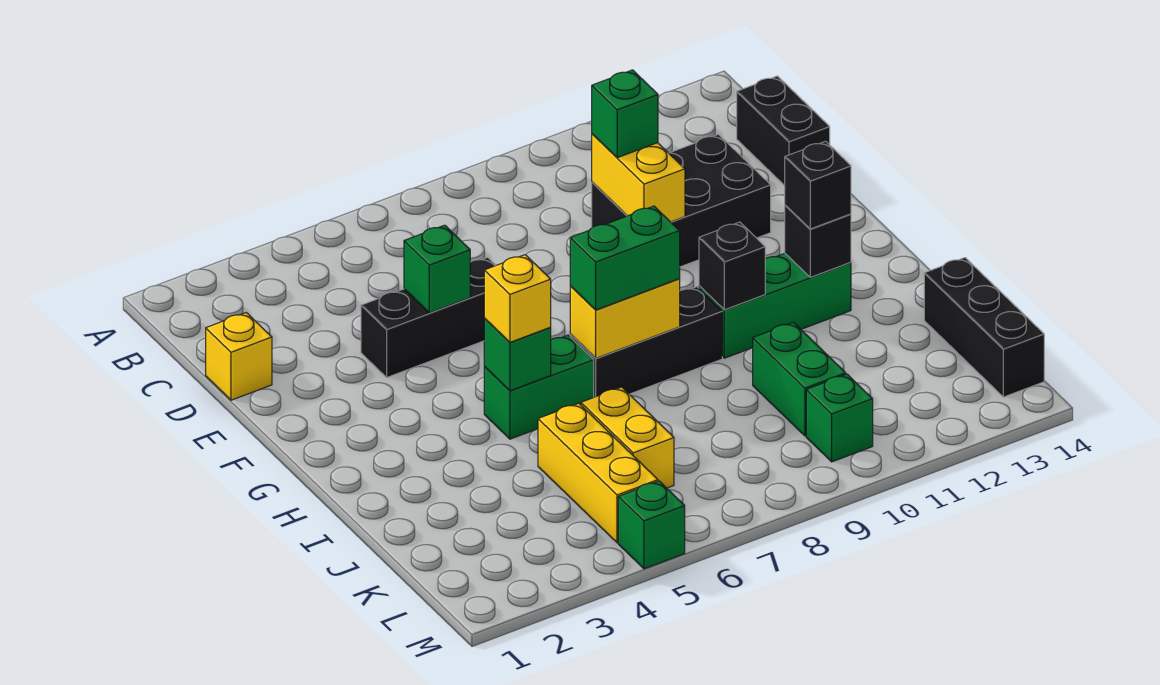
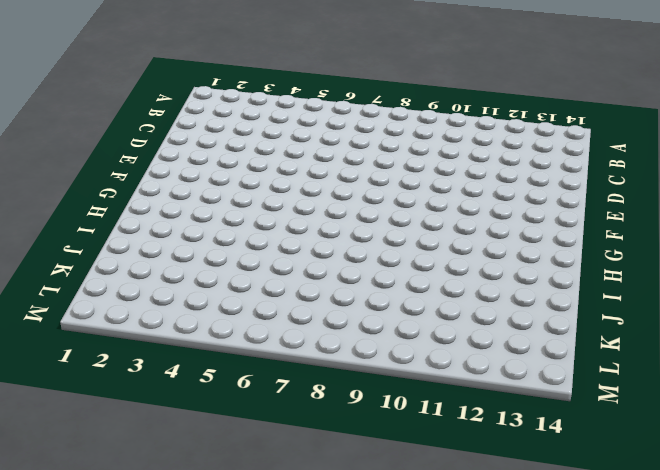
none -> black 1x2 brick [737,76,830,186]
none -> yellow 1x1 brick [206,313,272,400]
none -> black 2x3 brick [592,134,771,267]

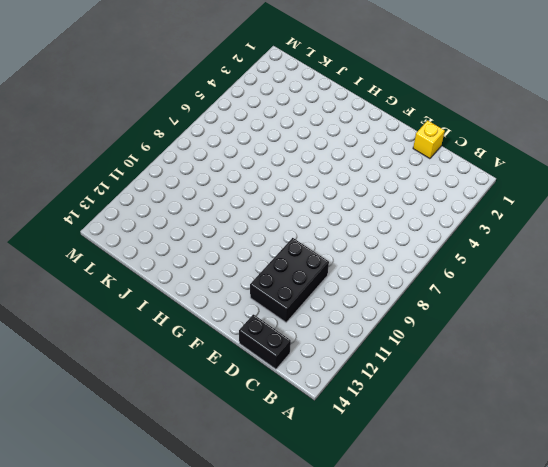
none -> black 1x3 brick [361,257,496,377]
none -> green 1x2 brick [484,335,594,439]
none -> black 1x3 brick [570,287,722,397]

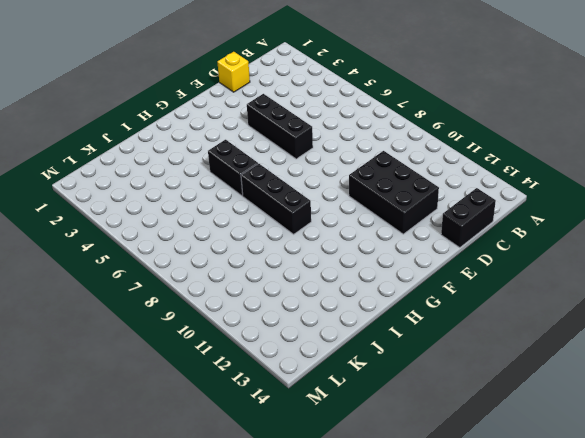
black 1x2 brick [208,140,258,196] -> green 1x2 brick [484,335,594,439]
none -> green 1x3 brick [699,253,851,358]
none -> yellow 1x3 brick [538,403,658,543]
none -> yellow 1x2 brick [581,387,674,488]

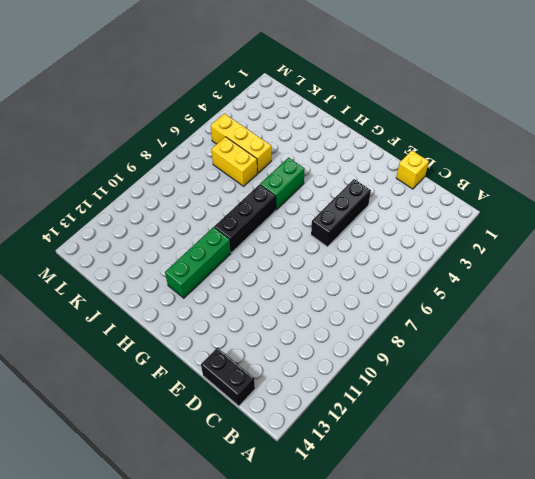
none -> black 2x3 brick [592,134,771,267]
none -> green 1x2 brick [753,322,846,436]
none -> black 1x3 brick [924,258,1044,397]

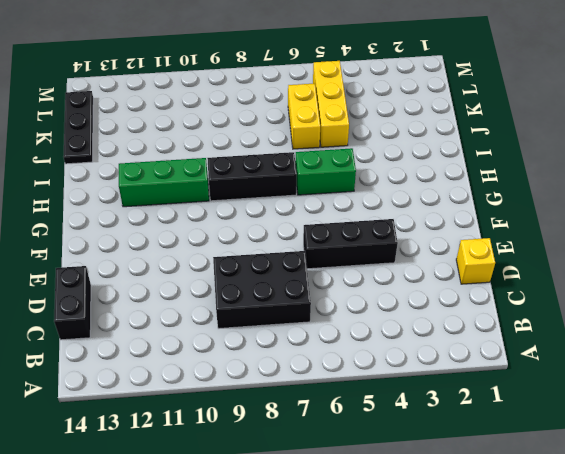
black 2x3 brick [213,251,311,329] -> black 2x3 brick moved to [592,134,771,267]
black 1x3 plate [63,91,93,164] -> black 1x3 brick [924,258,1044,397]
none -> green 1x2 brick [753,322,846,436]
none -> green 1x1 brick [806,374,873,462]
none -> green 1x1 brick [618,481,685,569]

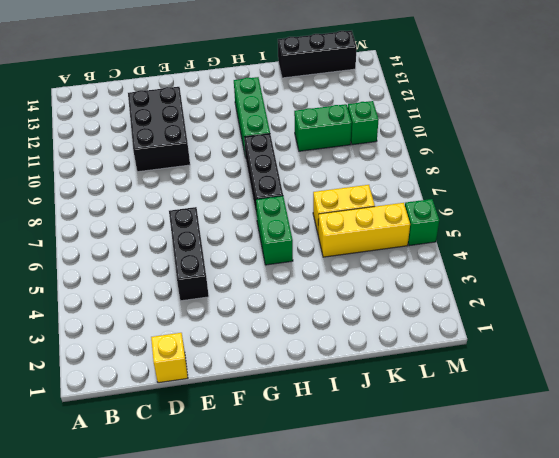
none -> black 1x2 brick [737,76,830,186]
none -> yellow 1x2 brick [592,134,685,222]
none -> green 1x1 brick [404,225,470,313]

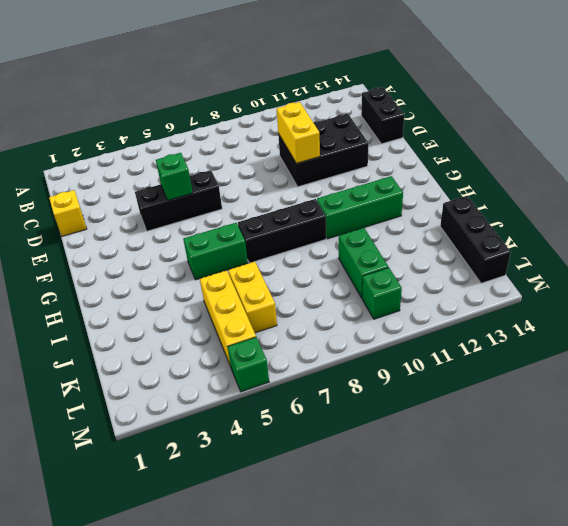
none -> green 1x1 brick [484,319,551,391]
none -> yellow 1x2 brick [570,279,680,358]
none -> black 1x1 brick [699,222,765,310]

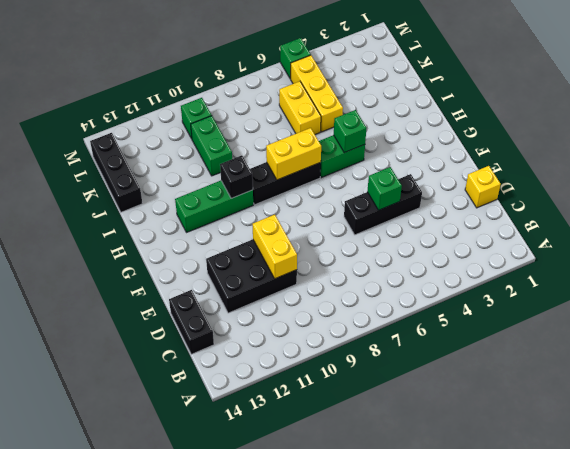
none -> black 1x1 brick [785,205,851,277]
none -> green 1x1 brick [592,70,658,158]
none -> yellow 1x1 brick [484,255,551,342]

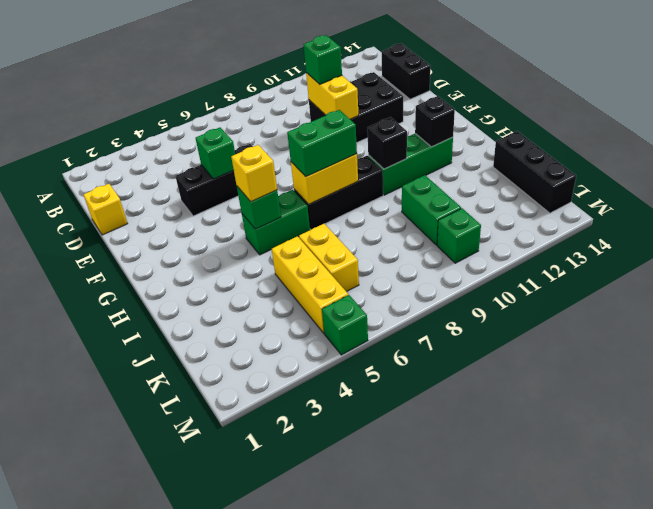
none -> black 1x1 brick [785,141,851,229]

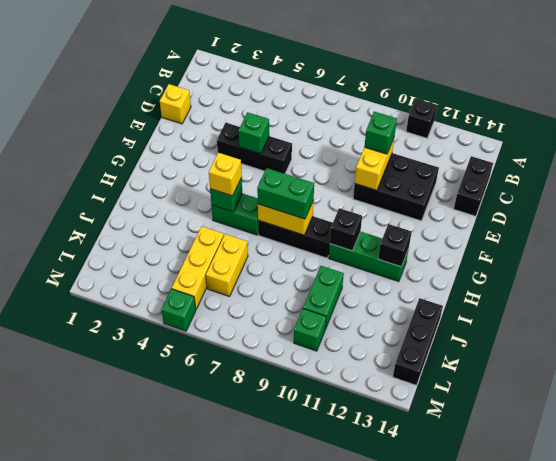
black 1x1 brick [406,99,437,138] -> black 1x1 brick moved to [785,141,851,229]

